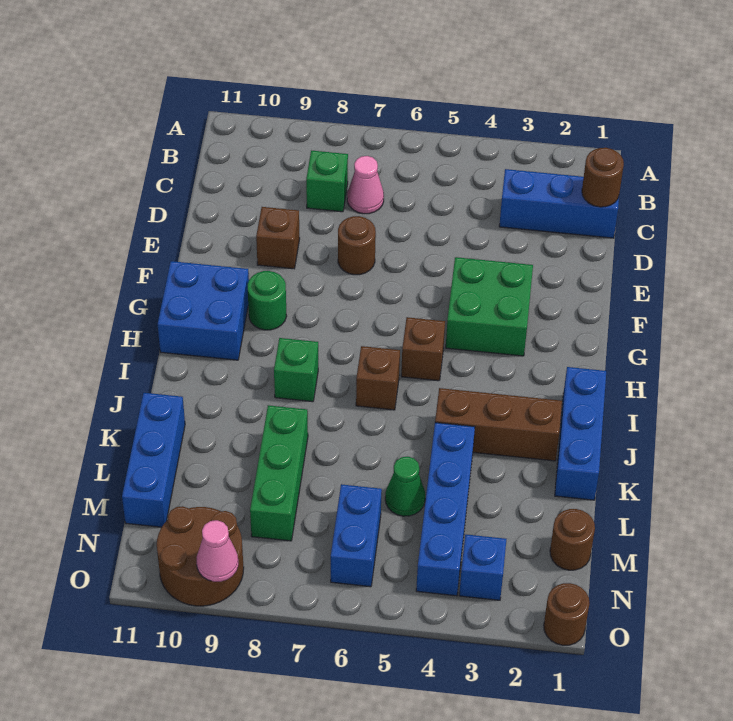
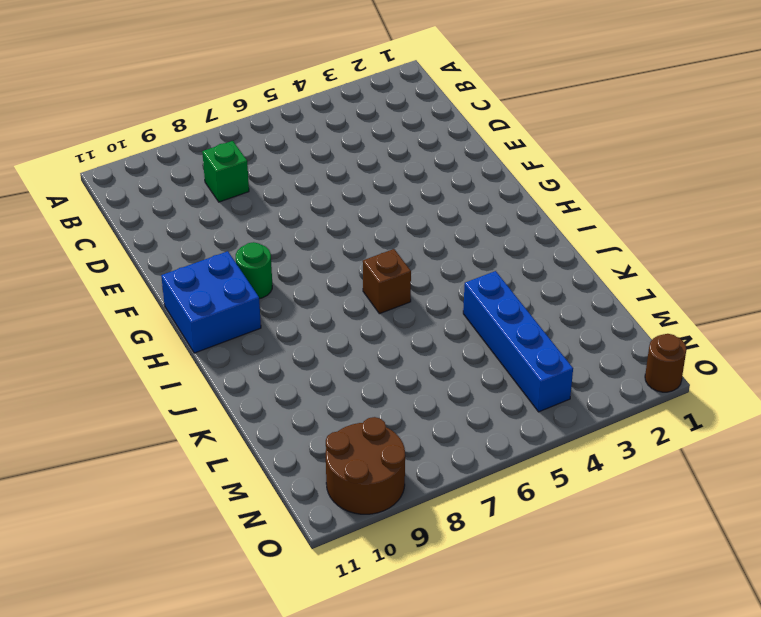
none -> blue 1x3 brick [499,169,619,238]
none -> pink 1x1 cone [347,156,384,214]
none -> brown 1x1 round brick [338,216,376,275]

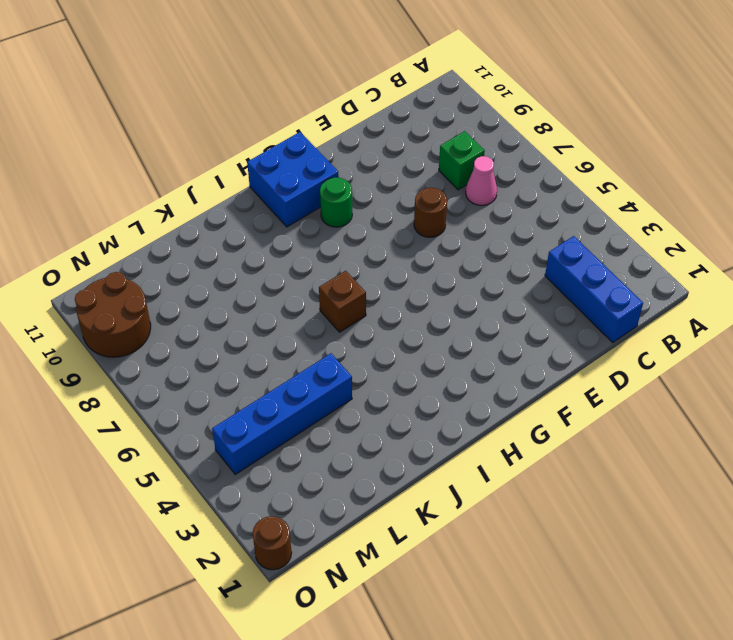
none -> brown 1x1 brick [256,207,300,269]
none -> green 2x2 brick [446,257,533,356]
none -> brown 1x1 brick [401,317,445,381]

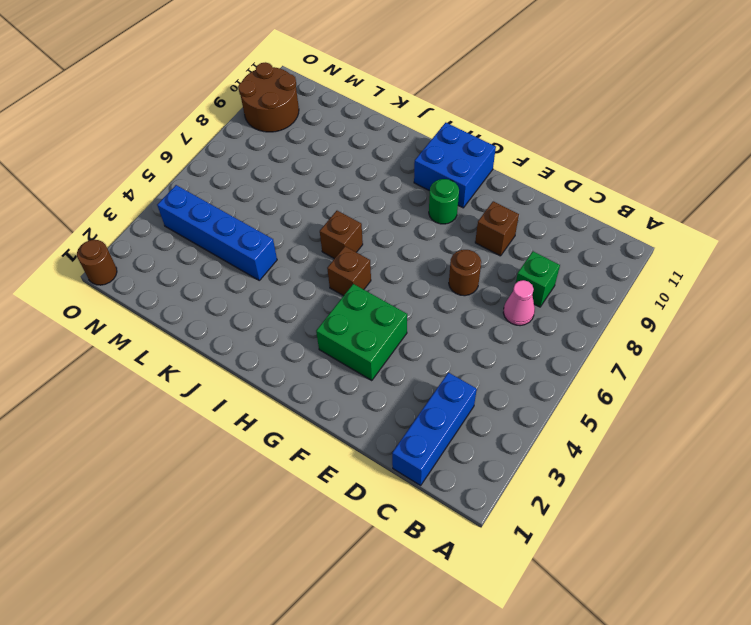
none -> blue 1x3 brick [555,367,606,500]
none -> green 1x1 brick [274,338,318,402]
none -> brown 1x3 brick [435,388,562,461]

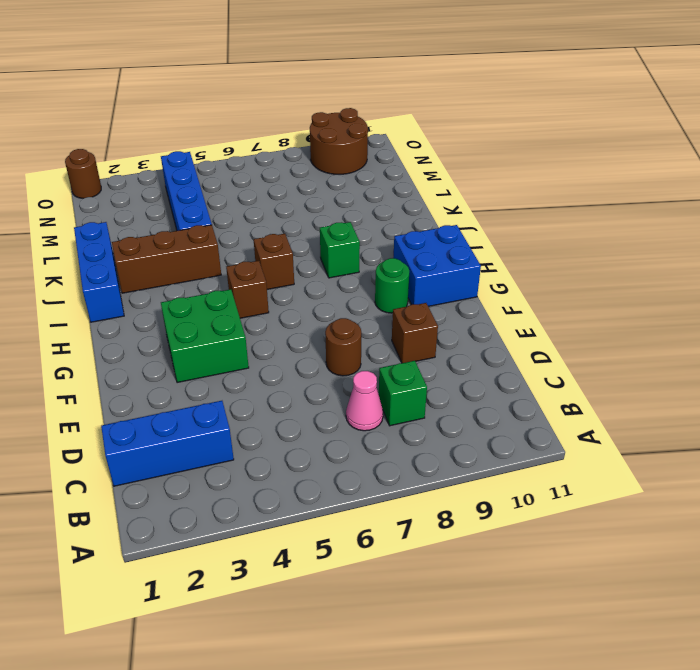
none -> green 1x3 brick [250,405,308,541]
none -> blue 1x3 brick [122,393,185,527]
none -> green 1x1 cone [385,457,425,516]

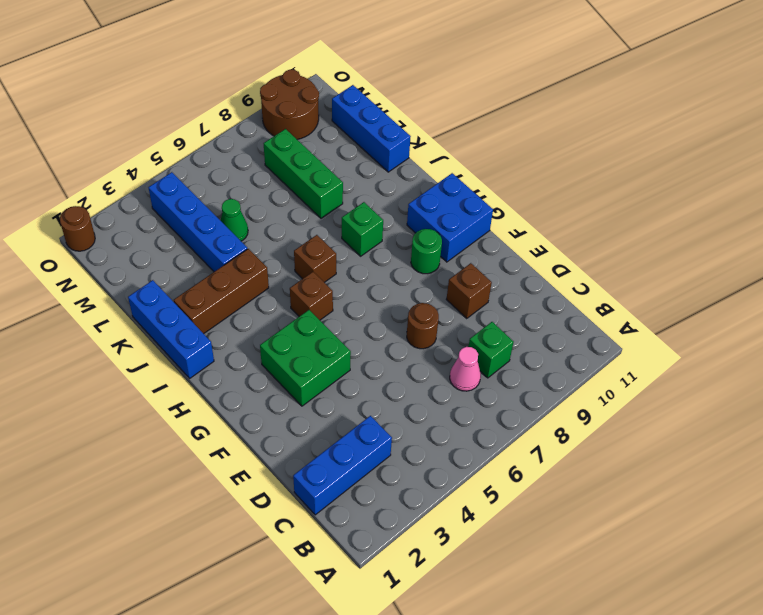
none -> brown 1x1 round brick [550,509,595,570]
none -> blue 1x2 brick [331,484,382,587]
none -> blue 1x1 brick [459,534,507,600]

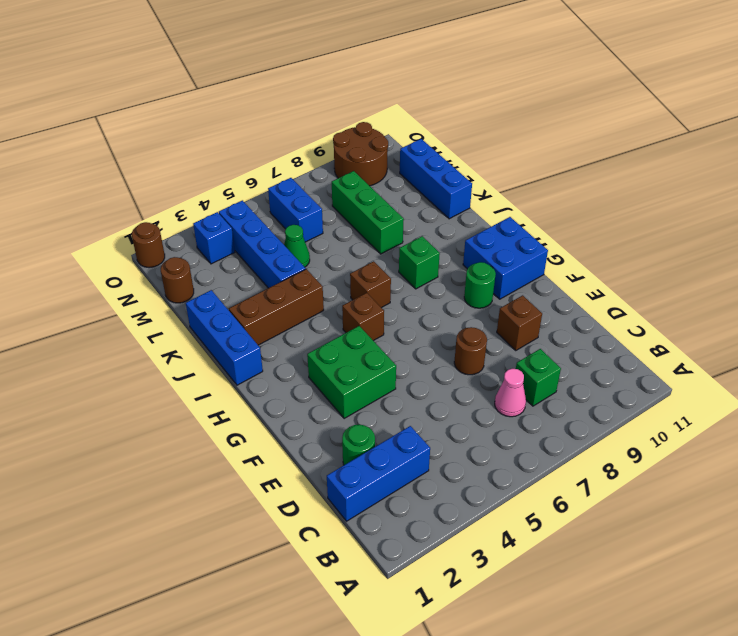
green 1x1 round brick [342,425,375,465] -> none
none -> brown 1x1 round brick [582,148,624,207]
none -> pink 1x1 cone [197,520,238,582]

